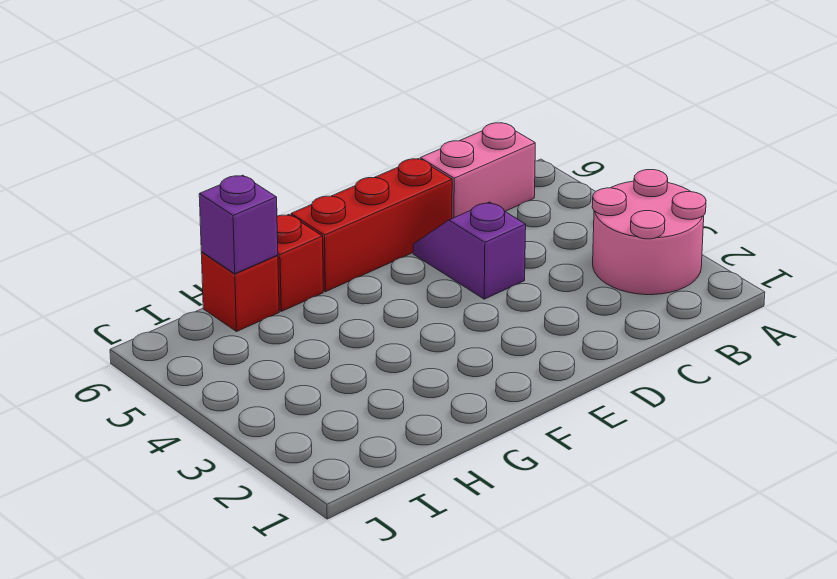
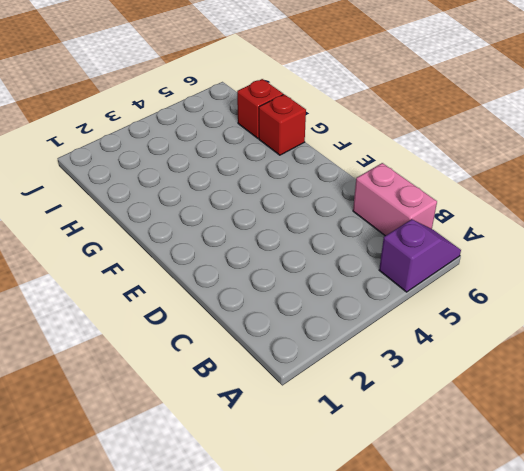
purple 1x2 slope [379,219,461,292] -> purple 1x2 slope moved to [413,202,526,299]
none -> pink 2x2 round brick [592,170,706,295]
none -> red 1x3 brick [291,159,452,292]

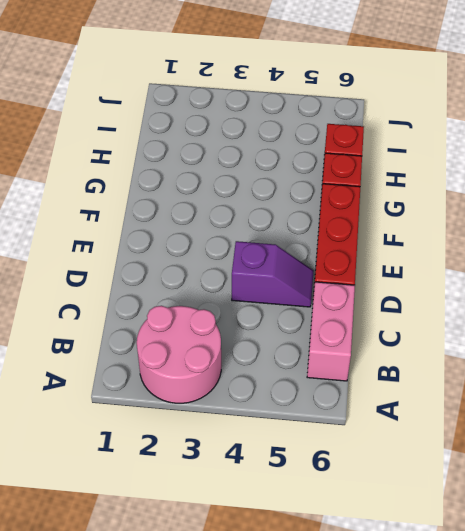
none -> purple 1x1 brick [199,175,278,274]

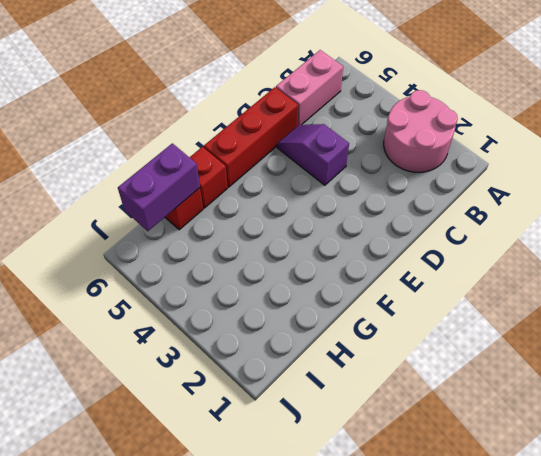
purple 1x2 brick [118,143,200,231] -> purple 1x1 brick [199,175,278,274]

